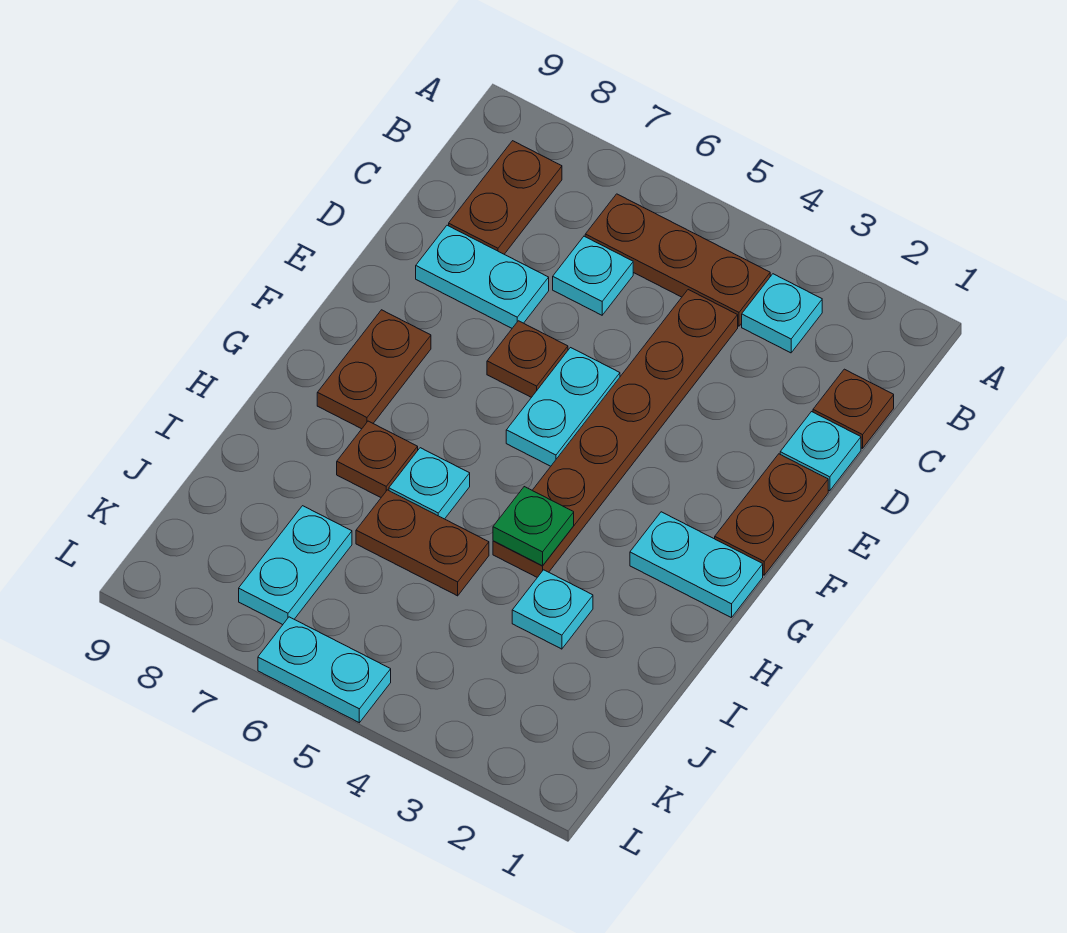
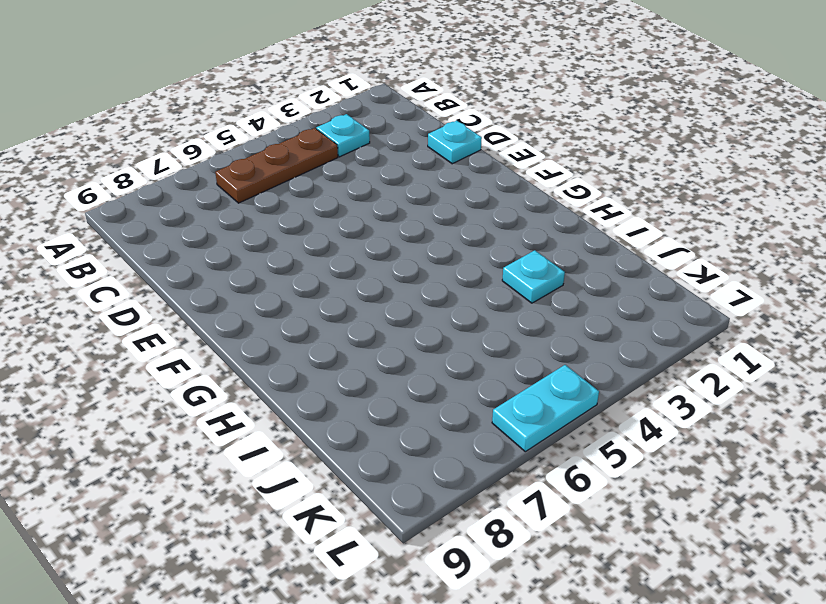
none -> brown 1x2 plate [449,141,562,254]
none -> brown 1x1 plate [813,369,894,448]
none -> brown 1x6 plate [493,290,738,577]

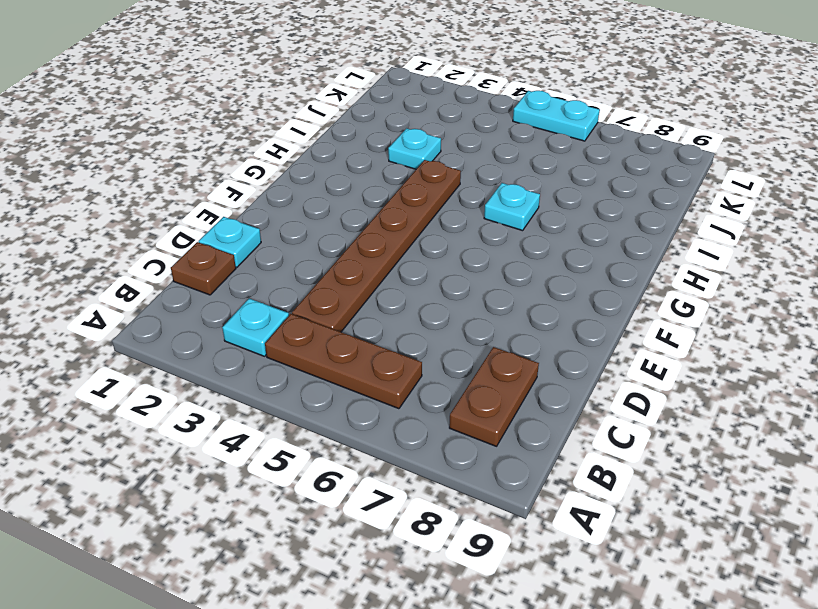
none -> cyan 1x1 plate [553,236,633,315]
none -> cyan 1x2 plate [416,225,549,328]
none -> brown 1x2 plate [715,454,828,575]

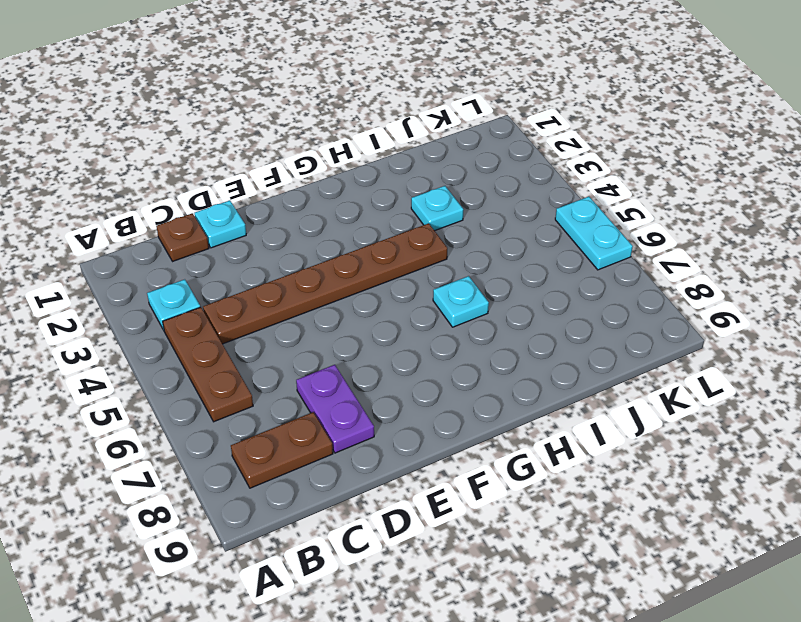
purple 1x2 plate [296,365,374,453] -> cyan 1x2 plate [416,225,549,328]
none -> cyan 1x1 plate [553,236,633,315]
none -> brown 1x2 plate [715,454,828,575]
none -> cyan 1x2 plate [506,348,620,466]

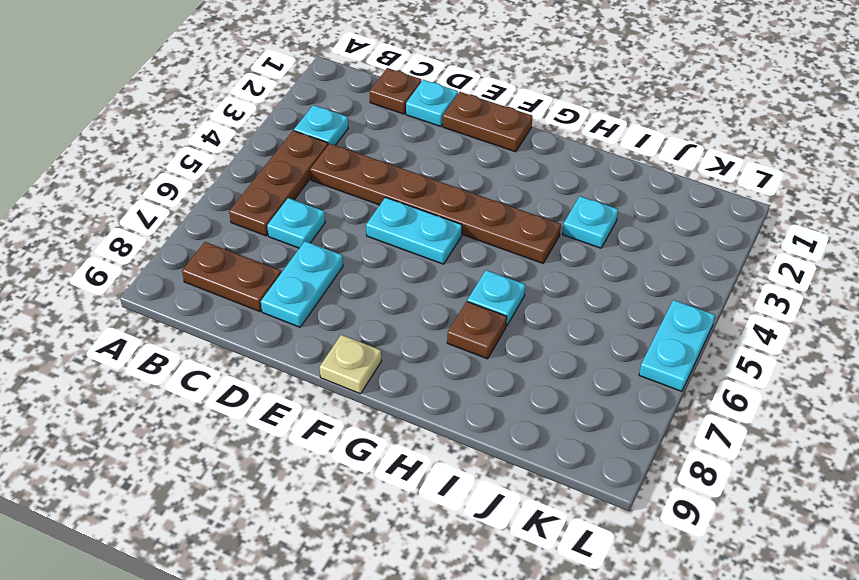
tan 1x1 plate [320,335,381,394] -> none
none -> brown 1x1 plate [487,321,568,397]
none -> brown 1x2 plate [317,310,431,429]
none -> cyan 1x2 plate [630,512,763,618]

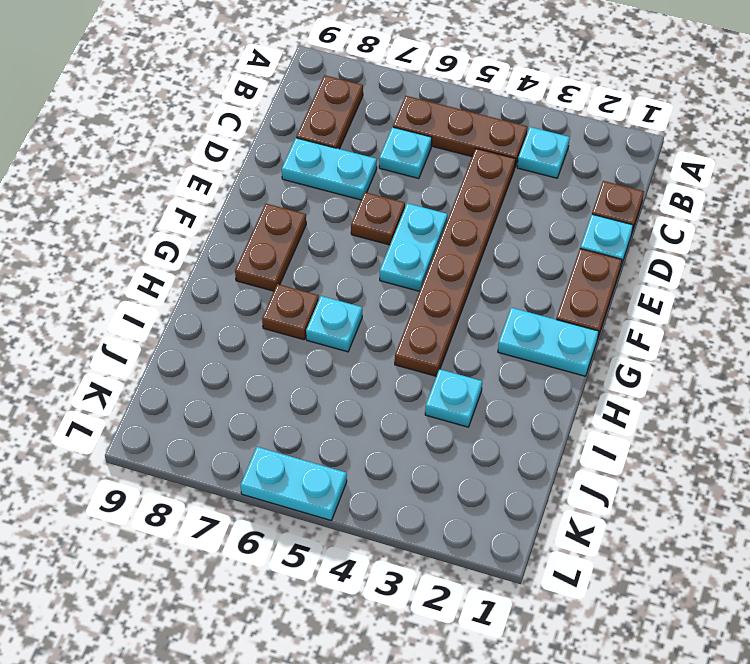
none -> brown 1x2 plate [356,490,489,596]
none -> cyan 1x2 plate [239,506,352,625]
none -> green 1x1 plate [493,487,574,566]

